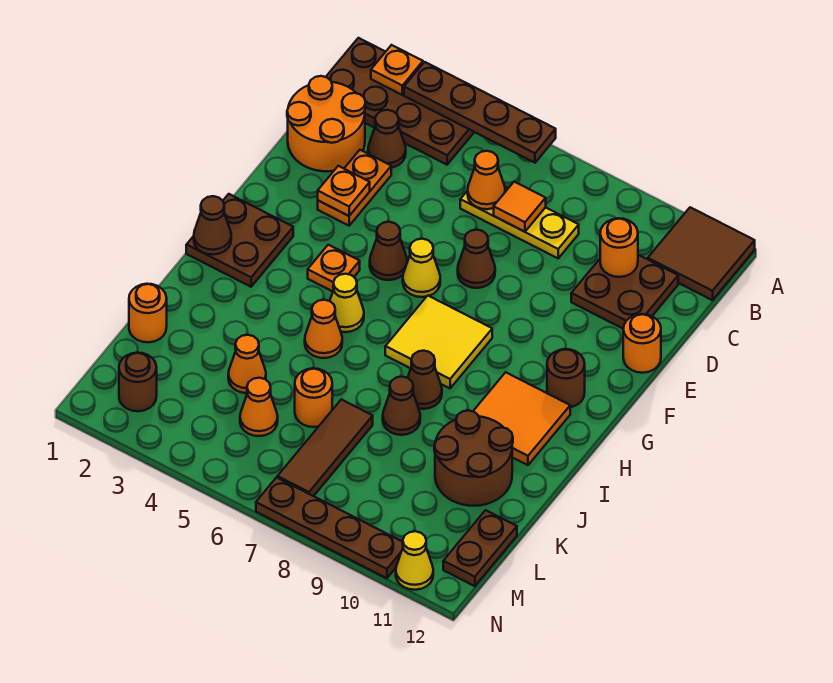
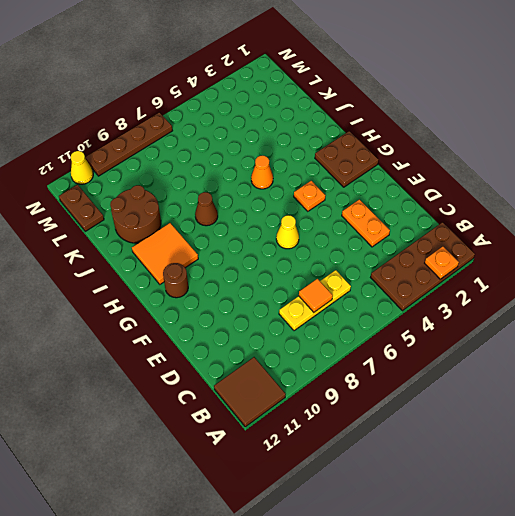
none -> orange 2x2 round brick [287,76,366,171]
none -> brown 1x1 cone [368,110,406,168]
none -> brown 2x2 plate [571,255,678,329]
none -> brown 1x1 cone [458,230,495,288]

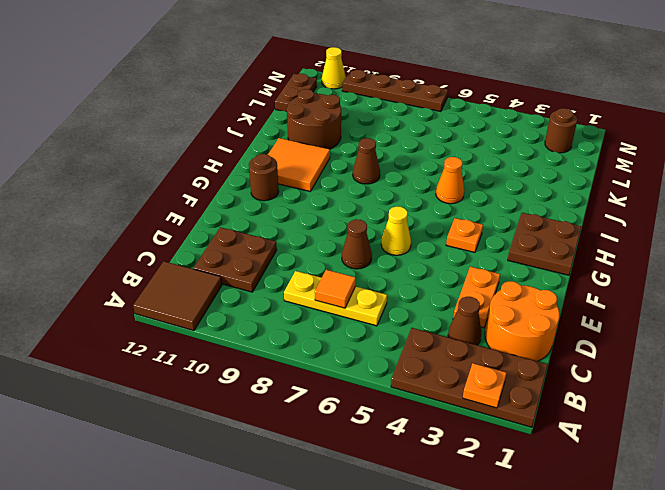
none -> orange 1x1 round brick [623,314,661,373]
none -> brown 1x1 cone [370,222,407,280]
none -> yellow 2x2 tile [385,296,492,388]
none -> yellow 1x1 cone [330,274,364,332]

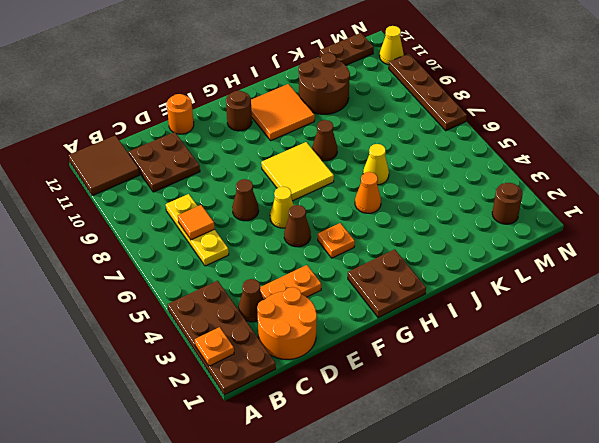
yellow 1x1 cone [363,144,389,185] -> yellow 1x1 cone moved to [330,274,364,332]
none -> brown 1x1 cone [383,377,420,435]
none -> orange 1x1 round brick [129,284,167,342]
none -> orange 1x1 cone [228,335,266,393]
none -> orange 1x1 round brick [295,368,332,427]

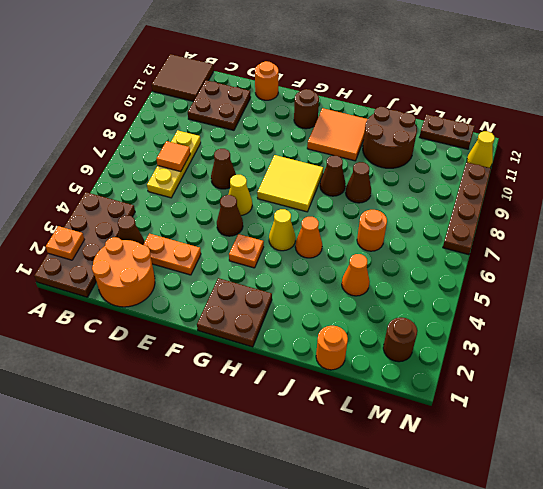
none -> brown 1x3 tile [277,399,373,496]
none -> orange 1x1 cone [240,378,278,436]
none -> brown 1x4 plate [404,62,556,163]
none -> orange 1x1 cone [468,151,505,209]

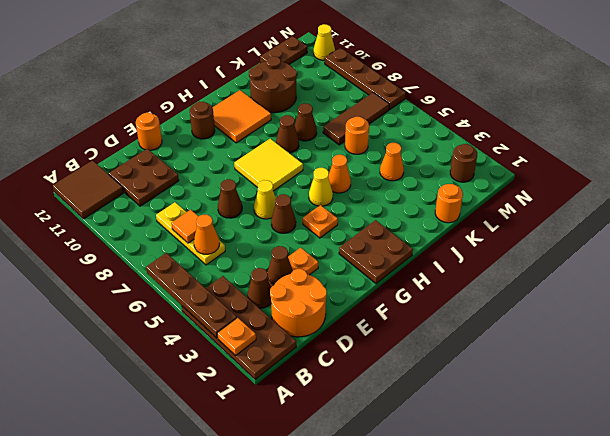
brown 1x1 cone [268,246,293,285] -> brown 1x1 cone moved to [194,196,231,255]
none -> orange 1x1 cone [240,378,278,436]
none -> orange 1x1 round brick [600,218,638,277]
none -> orange 1x1 plate [318,166,370,216]

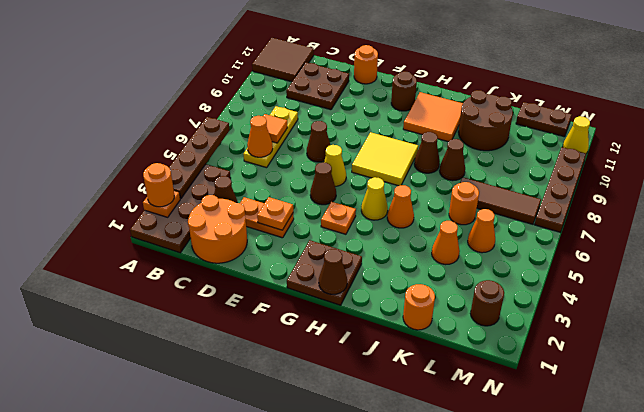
orange 1x1 round brick [143,163,174,207] -> orange 1x1 round brick moved to [600,218,638,277]

